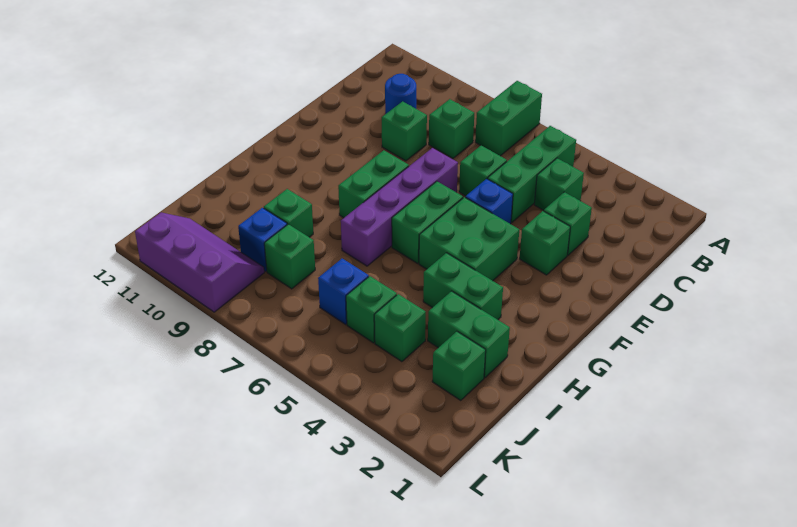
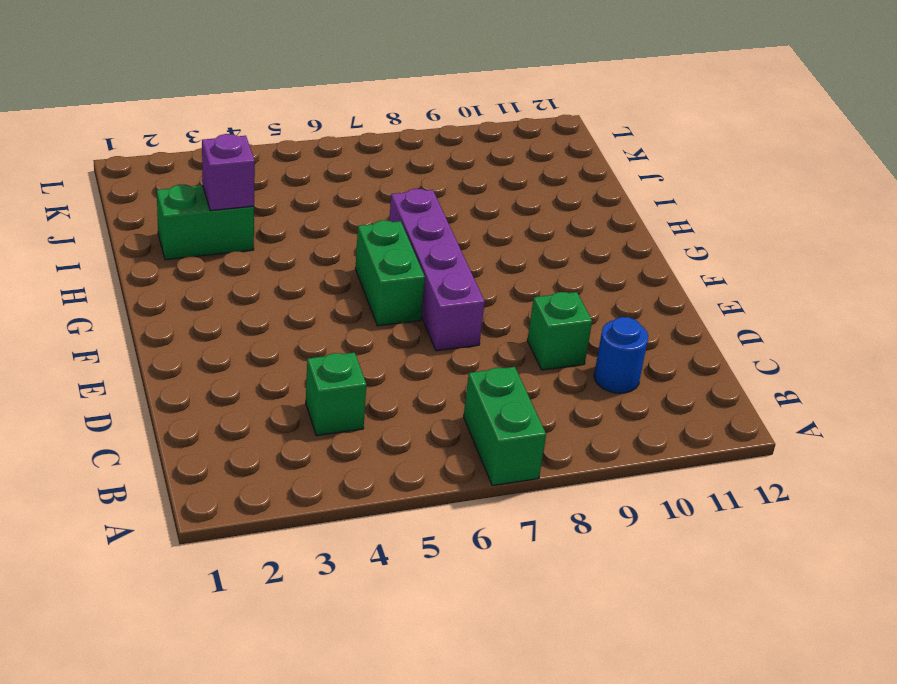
purple 1x1 brick [202,134,255,211] -> none
none -> green 1x3 brick [488,126,576,223]
none -> green 1x1 brick [429,99,474,158]
none -> green 1x1 brick [544,192,592,255]

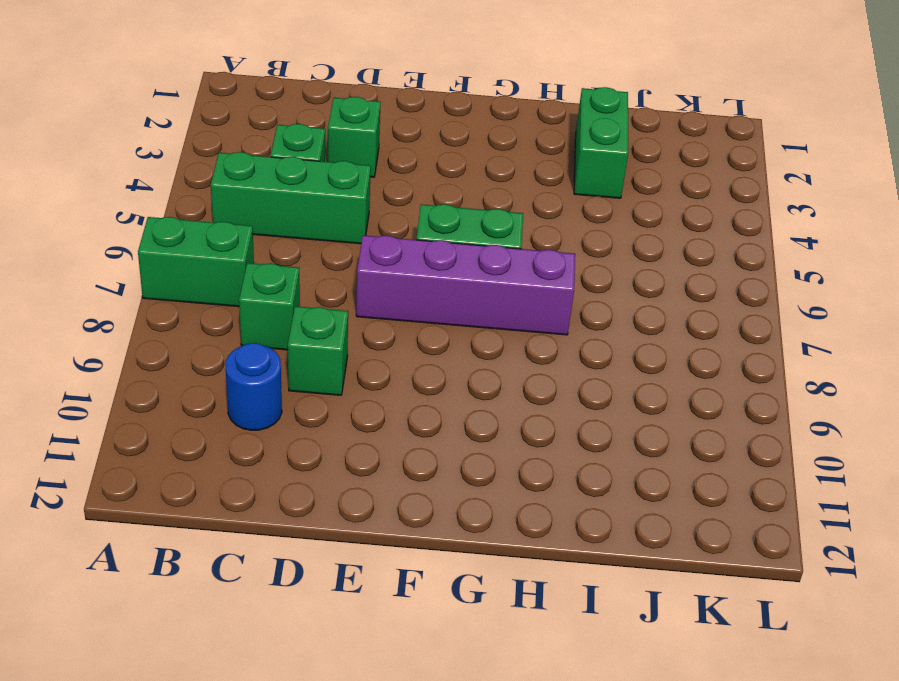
none -> green 1x1 brick [459,146,507,196]
none -> green 1x1 brick [520,211,570,275]
none -> blue 1x1 brick [465,179,513,224]

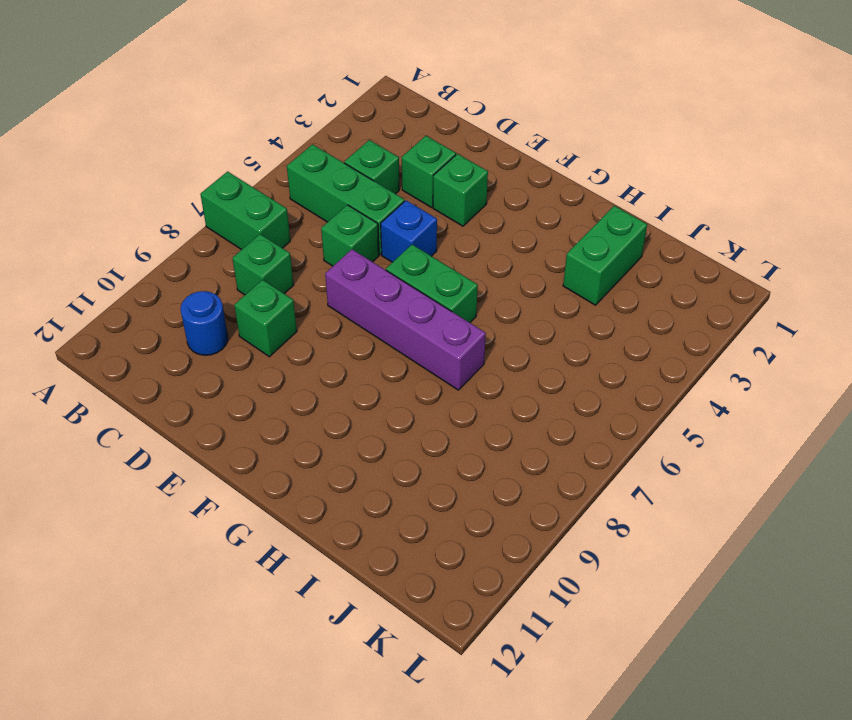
none -> green 2x2 brick [419,197,519,281]
none -> green 1x2 brick [338,150,409,218]
none -> green 1x2 brick [423,253,503,320]

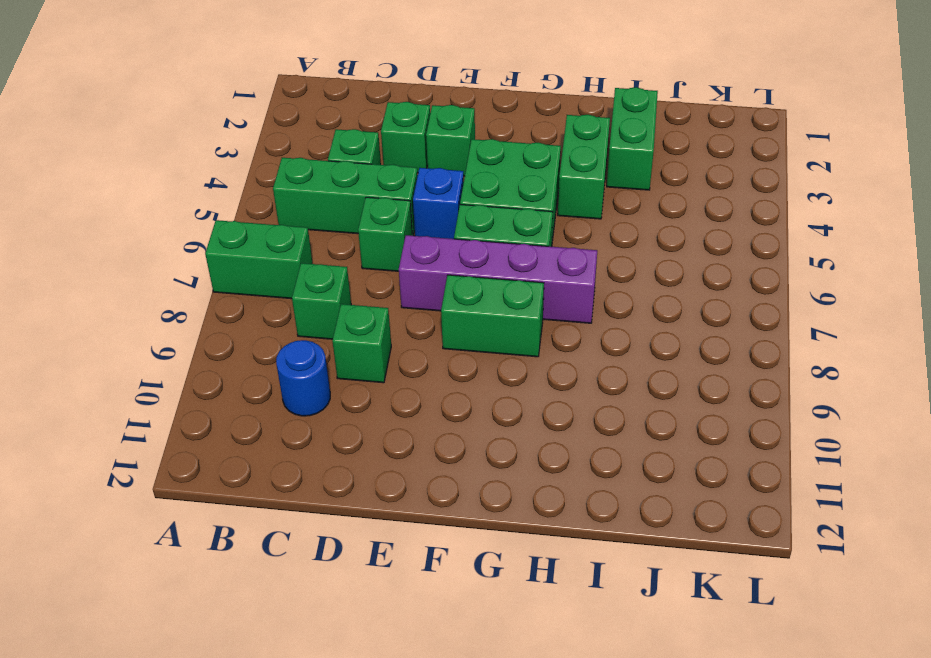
none -> green 1x1 brick [264,189,313,237]
none -> green 1x1 brick [432,331,486,400]
none -> green 1x1 brick [374,294,426,362]

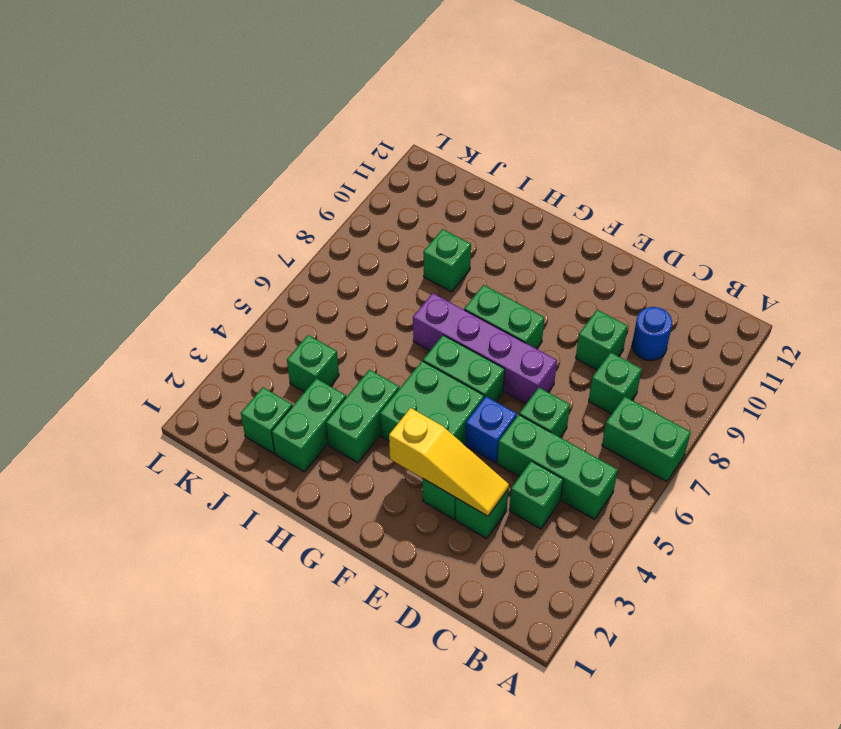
yellow 1x3 slope [389,408,509,516] -> none
none -> green 1x1 brick [346,276,397,343]
none -> blue 1x1 brick [318,259,369,324]
none -> green 1x1 brick [264,224,315,289]

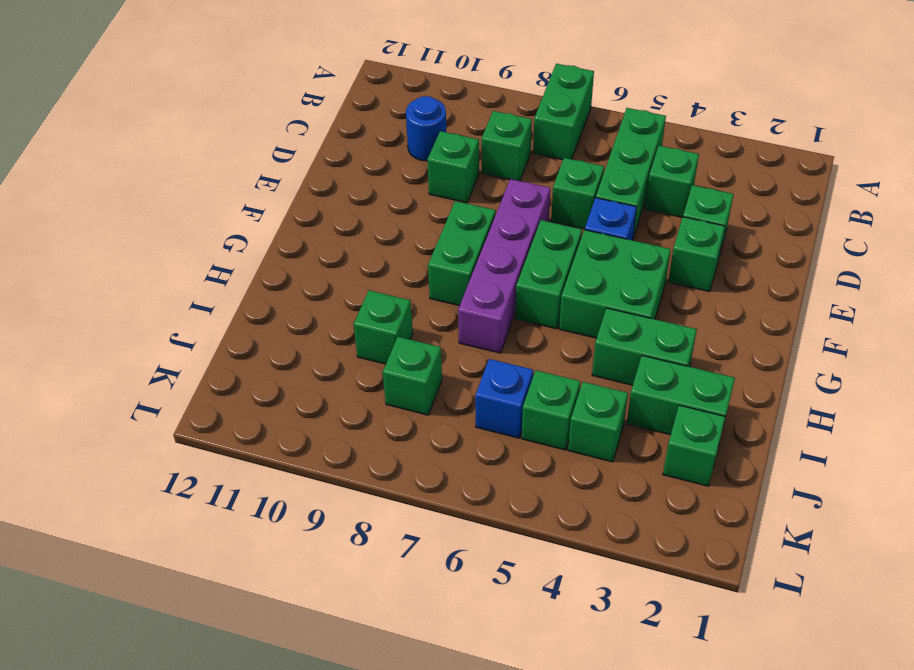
none -> blue 1x1 brick [238,208,287,271]
none -> purple 2x3 slope [135,213,264,312]

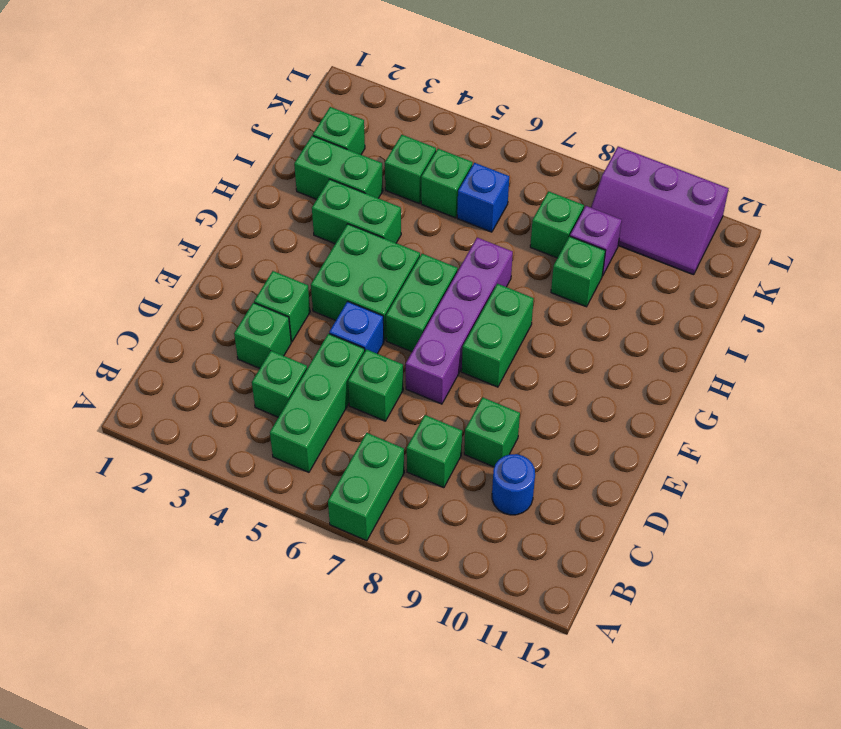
purple 1x1 brick [570,206,622,276] -> blue 1x1 brick [238,208,287,271]

